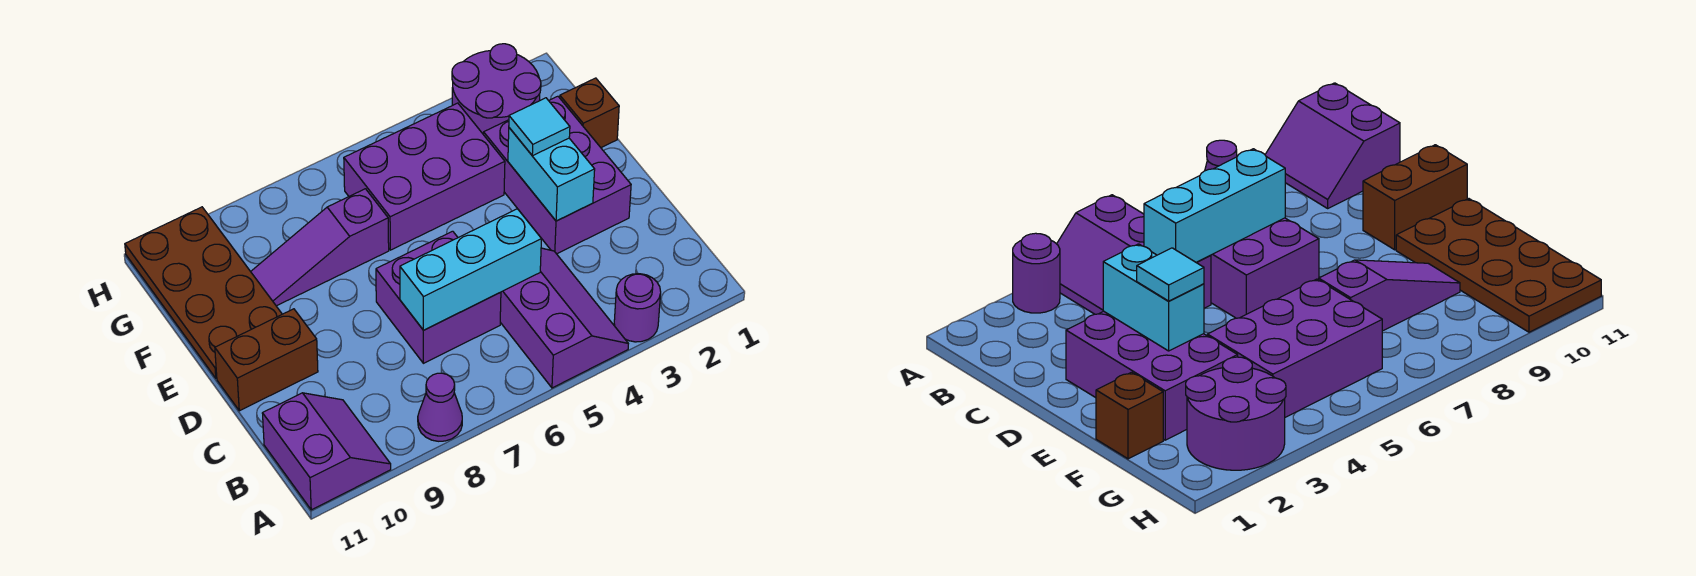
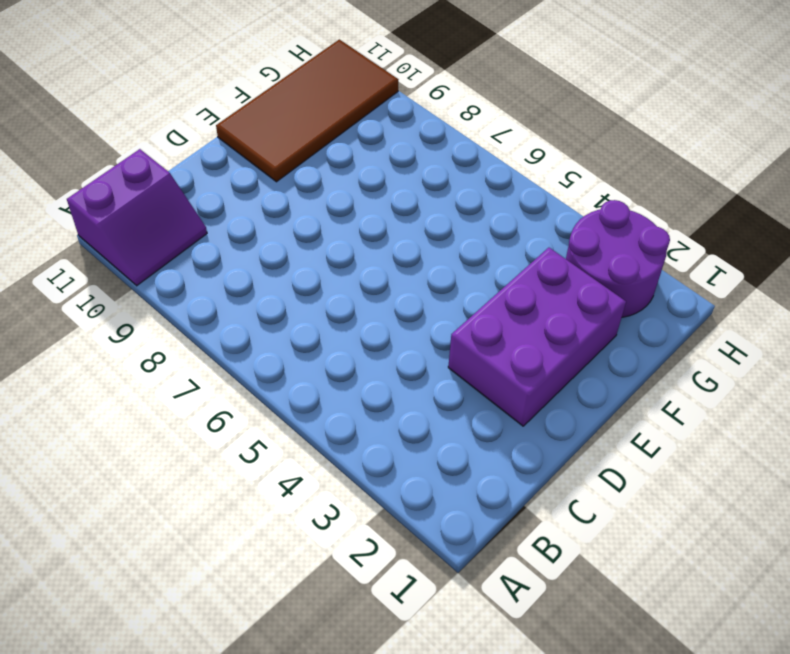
brown 2x4 tile [216,39,399,182] -> brown 2x4 plate [125,207,282,378]
none -> purple 1x1 round brick [614,274,661,342]
none -> purple 2x3 slope [500,248,628,388]
none -> purple 1x1 cone [418,373,462,441]

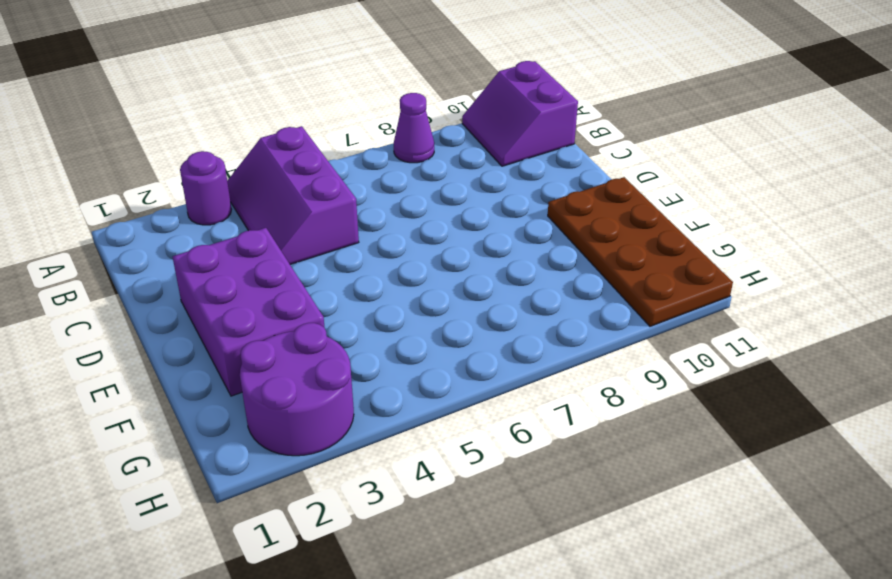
none -> purple 2x2 brick [376,231,501,363]
none -> brown 1x2 brick [215,309,318,411]
none -> brown 1x1 brick [560,78,619,148]

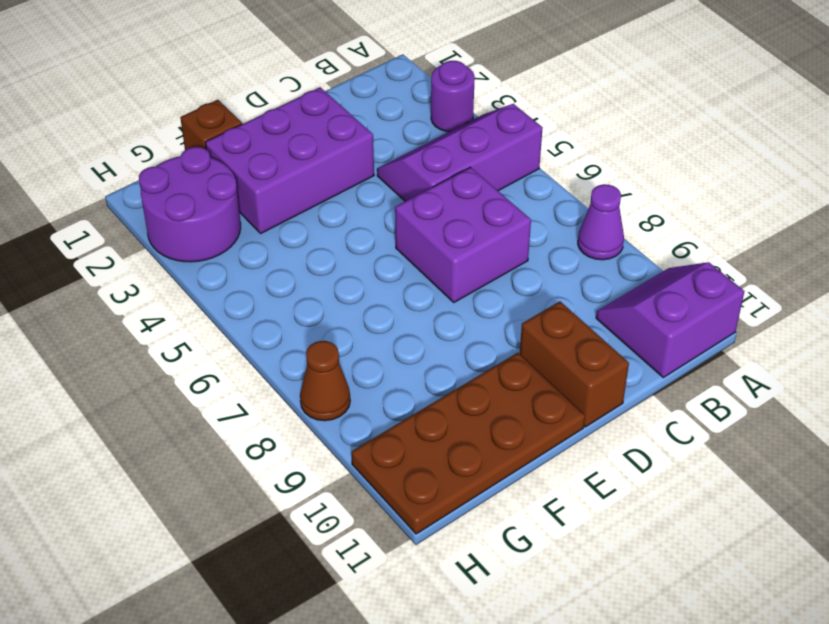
brown 1x1 cone [300,341,350,421] -> none
none -> purple 2x3 brick [344,103,505,250]
none -> purple 1x3 slope [251,189,389,306]
none -> cyan 1x3 brick [400,209,541,330]

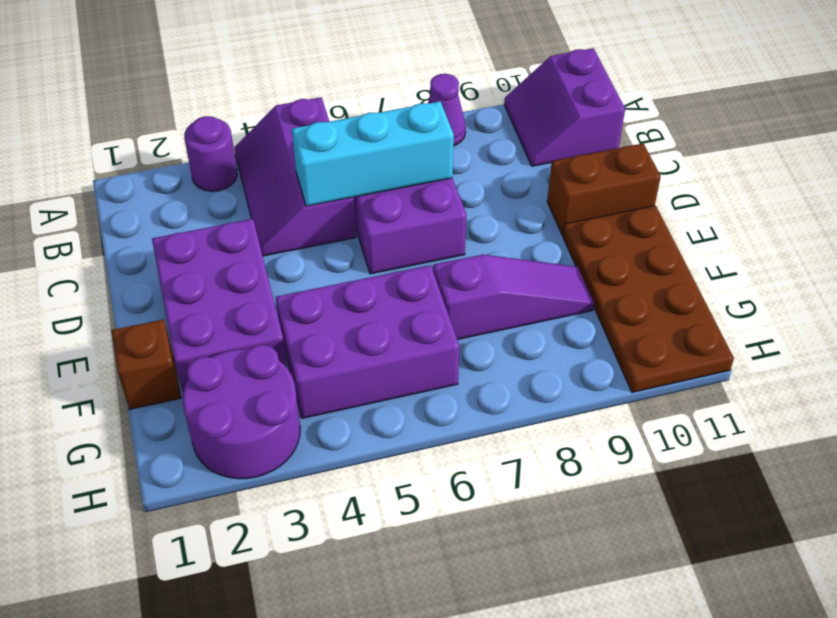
none -> cyan 1x2 brick [508,128,595,221]
none -> cyan 1x1 tile [509,98,570,156]

